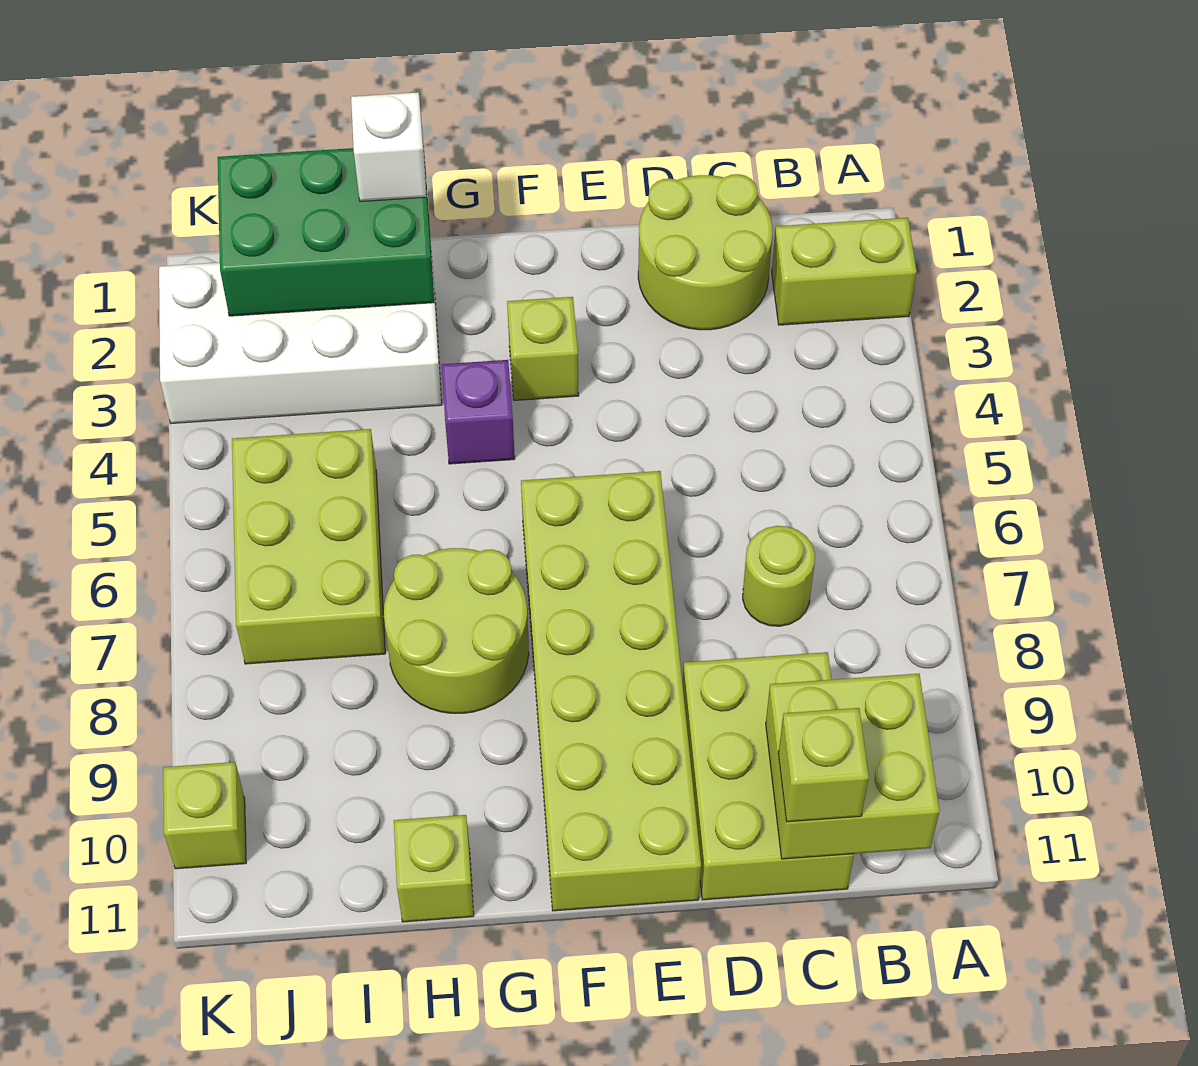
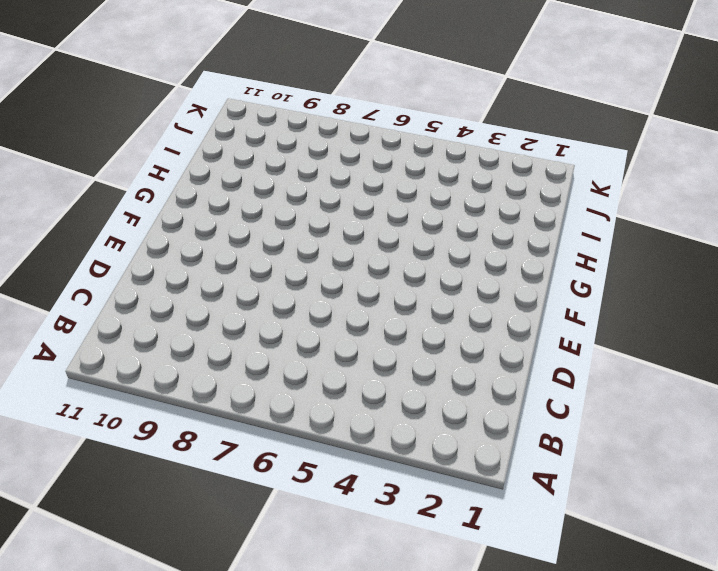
none -> lime 1x2 brick [772,218,917,325]
none -> lime 2x2 round brick [638,174,773,330]
none -> lime 1x1 round brick [743,526,815,626]

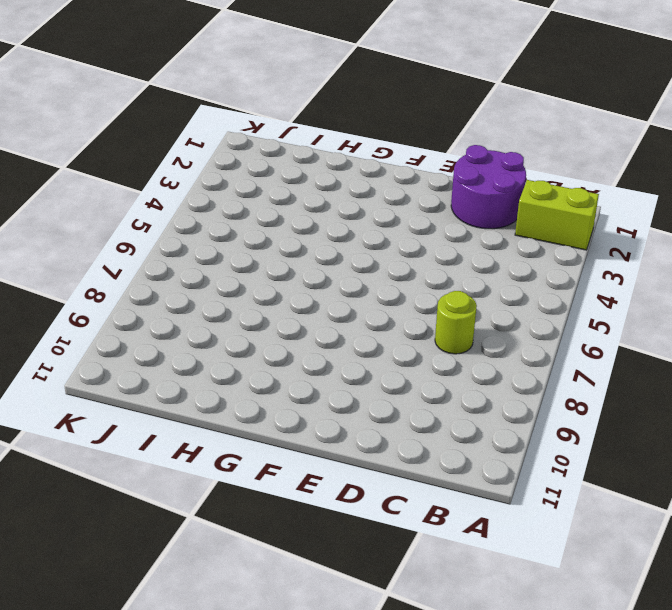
purple 2x2 round brick [451,145,526,229] -> lime 2x2 round brick [638,174,773,330]
none -> lime 2x3 brick [683,652,854,900]
none -> lime 2x6 brick [521,471,701,911]
none -> lime 1x1 brick [507,297,579,400]

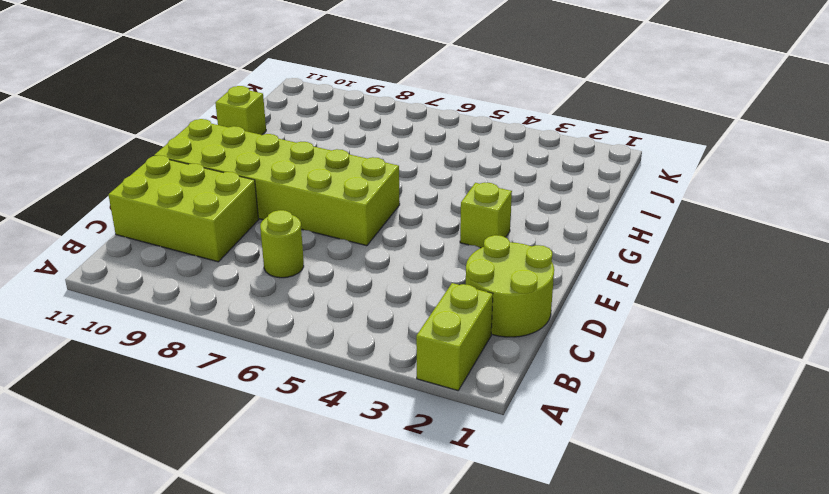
none -> purple 1x1 brick [442,360,515,464]
none -> lime 2x2 round brick [384,548,529,713]
none -> white 2x4 brick [159,255,442,424]

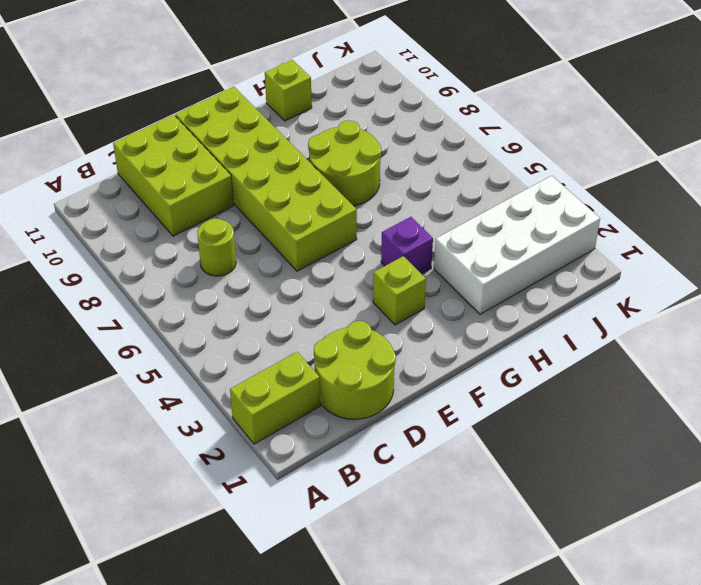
none -> lime 2x3 brick [232,429,385,664]
none -> lime 1x1 brick [163,762,246,869]
none -> lime 2x2 brick [766,674,940,859]

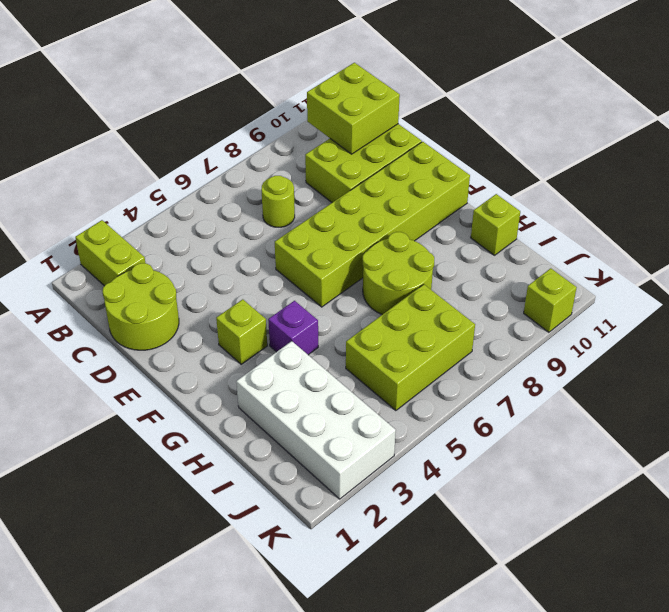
none -> green 2x3 brick [218,148,434,316]
none -> lime 1x1 brick [778,708,869,822]
none -> white 1x1 brick [351,92,427,202]

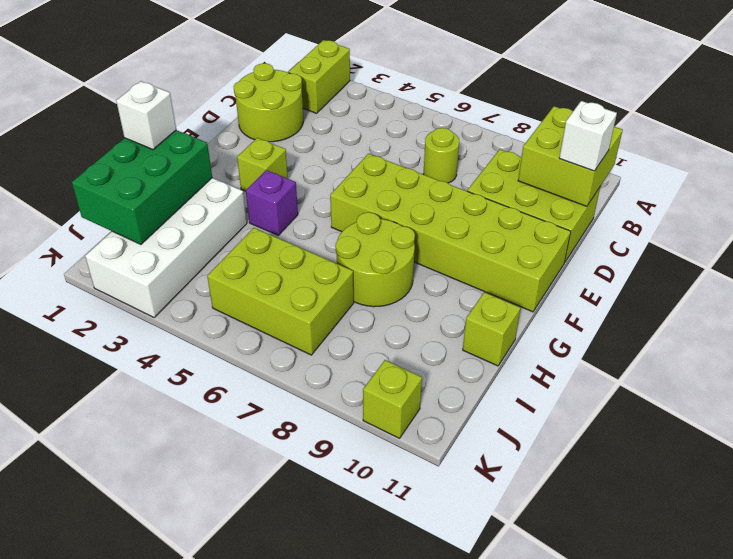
white 1x1 brick [559,101,617,171] -> lime 1x1 brick [778,708,869,822]

